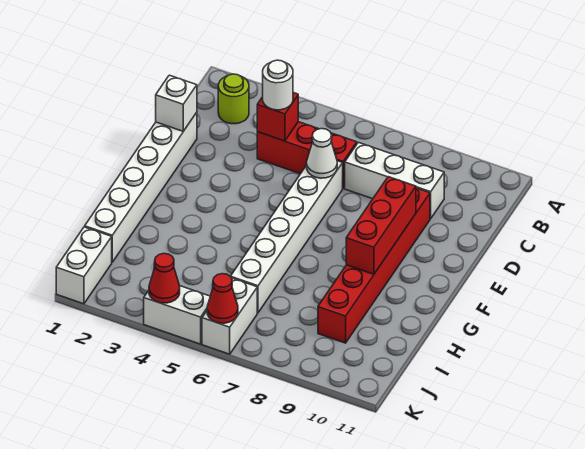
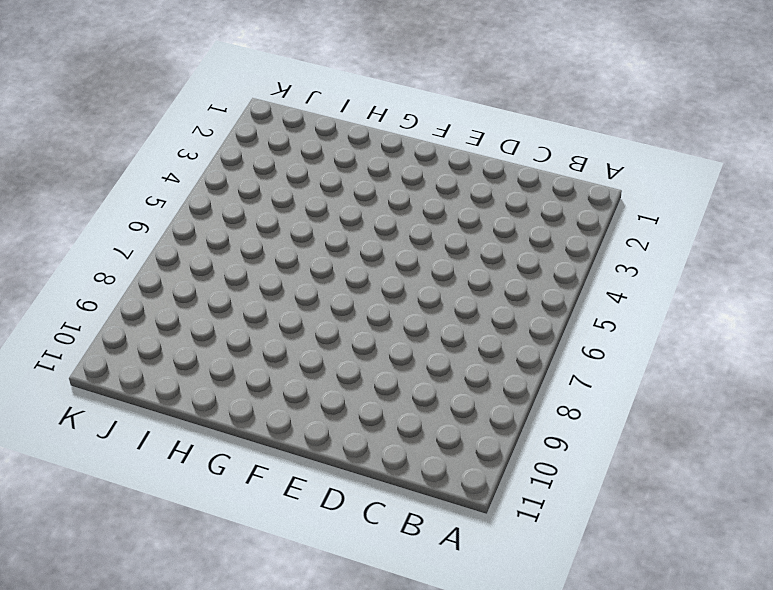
none -> lime 1x1 round brick [218,74,249,124]
none -> red 1x3 brick [257,122,357,188]
none -> white 1x3 brick [345,142,444,219]

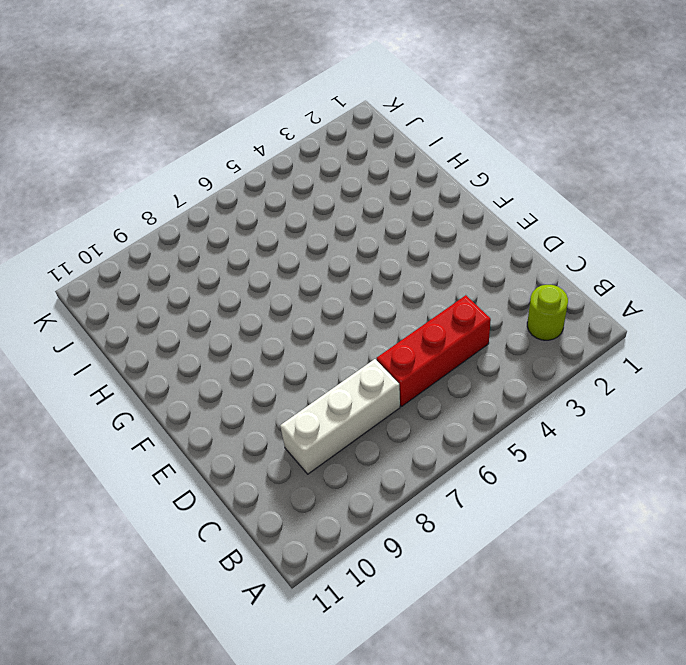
none -> white 1x6 brick [85,112,197,262]
none -> white 1x6 brick [231,161,343,313]
none -> red 1x6 brick [318,188,430,343]

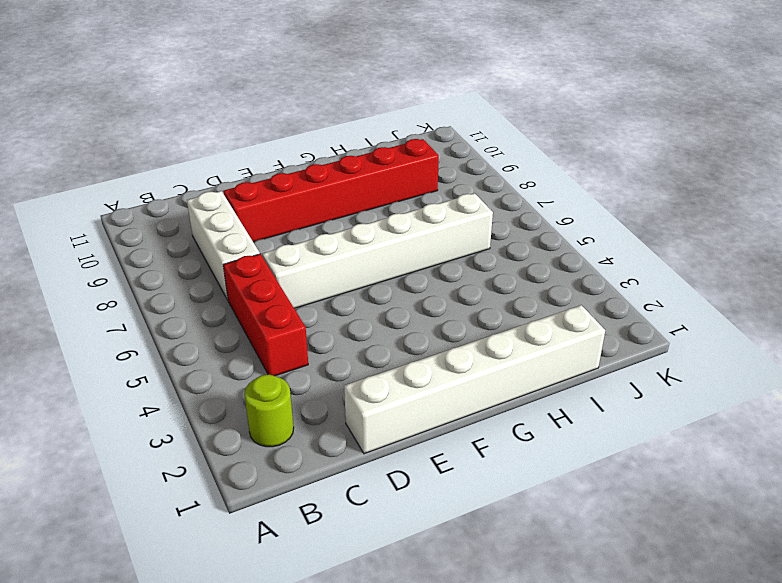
none -> white 1x2 brick [56,227,112,304]
none -> white 1x2 brick [202,278,257,354]
none -> white 1x2 brick [144,286,210,344]

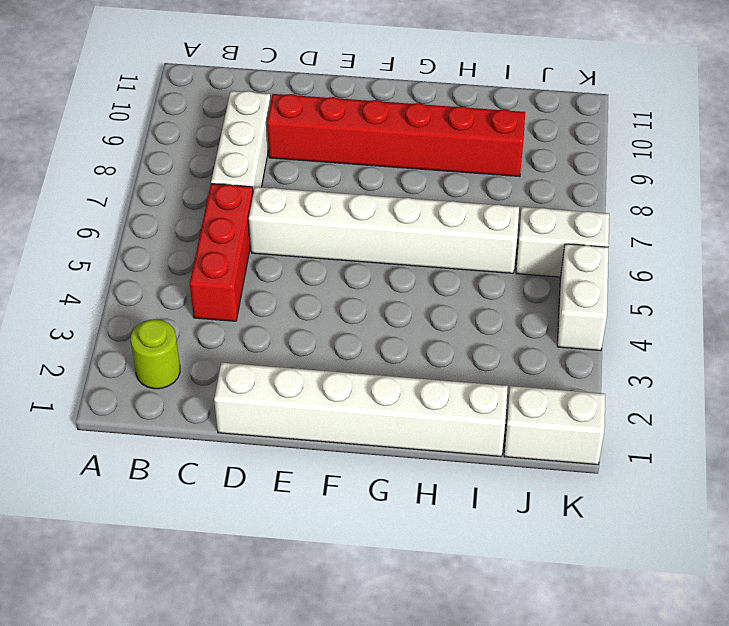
none -> red 1x1 brick [257,93,298,141]
none -> white 1x1 brick [156,75,197,131]
none -> white 1x1 cone [307,129,337,178]

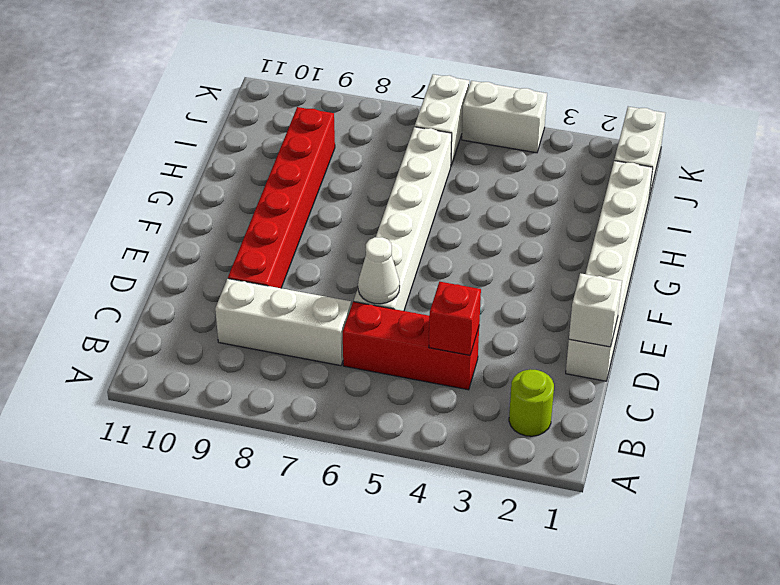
none -> red 1x3 brick [346,177,416,274]
none -> red 1x1 cone [149,253,180,303]
none -> red 1x1 cone [207,274,238,323]

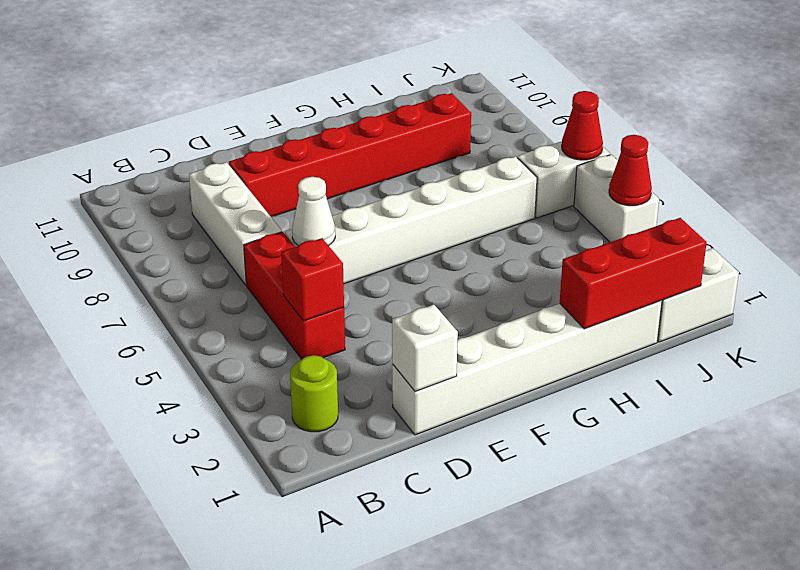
red 1x3 brick [560,218,707,329] -> red 1x3 brick moved to [346,177,416,274]
none -> white 1x1 round brick [263,60,293,110]

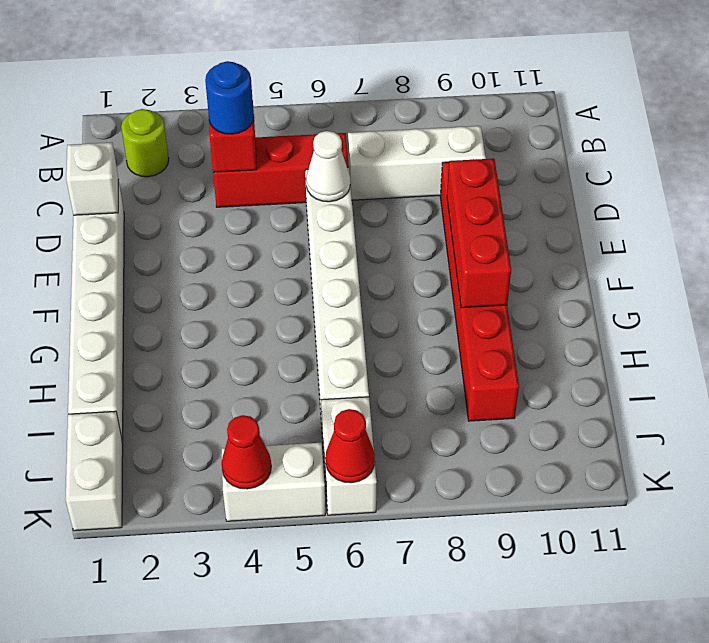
blue 1x1 round brick [205,61,254,134] -> white 1x1 round brick [263,60,293,110]

